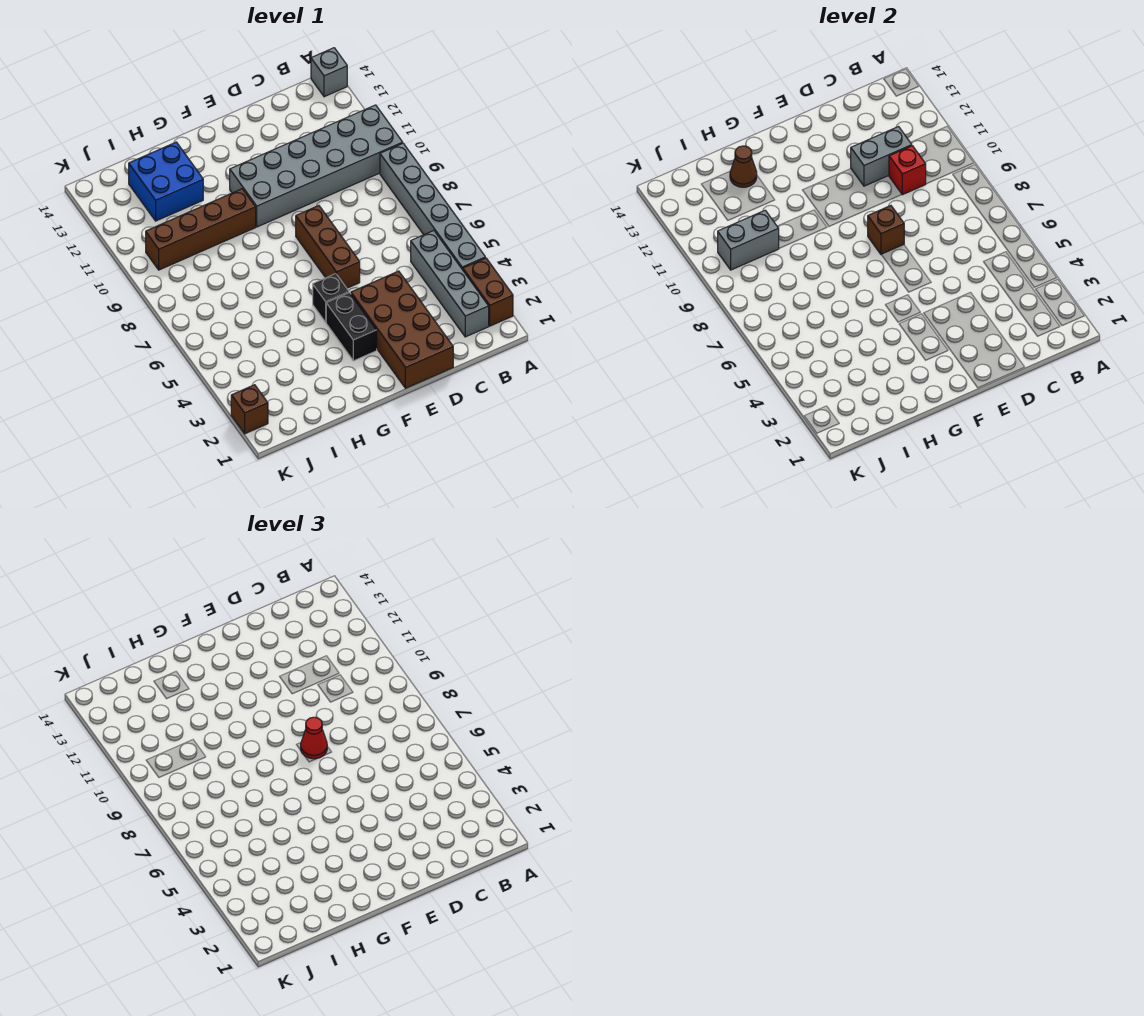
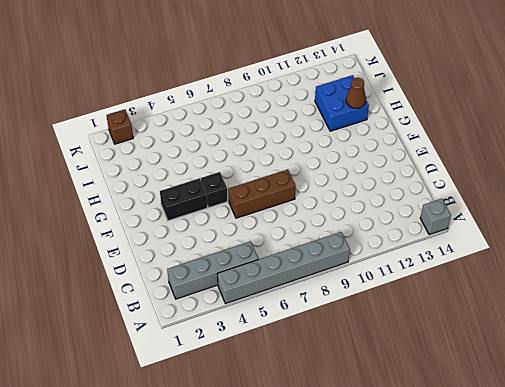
none -> brown 1x2 brick [463,258,513,326]
none -> grey 2x6 brick [230,105,403,227]
none -> brown 2x4 brick [351,271,453,388]

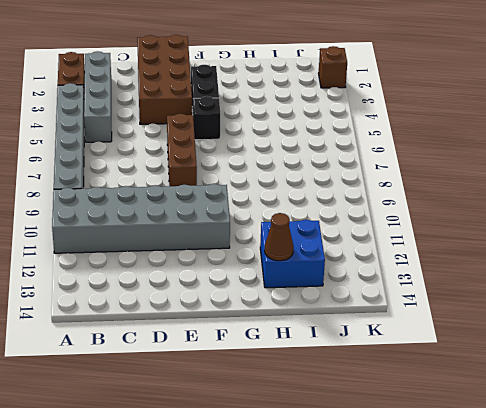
none -> grey 1x1 brick [311,48,347,97]
none -> brown 1x4 brick [146,189,256,270]
none -> red 1x1 brick [889,146,926,195]

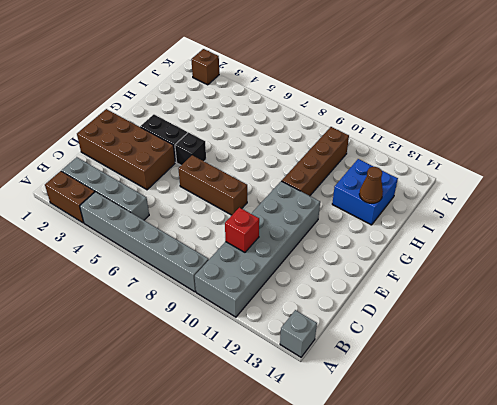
none -> grey 1x2 brick [851,127,912,186]
none -> brown 1x1 brick [868,206,904,254]
none -> grey 1x2 brick [718,210,779,270]

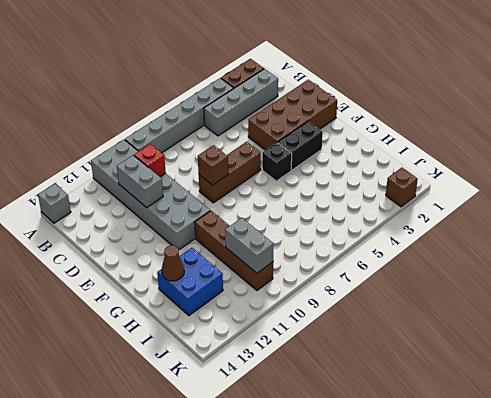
none -> red 1x1 cone [301,717,327,759]

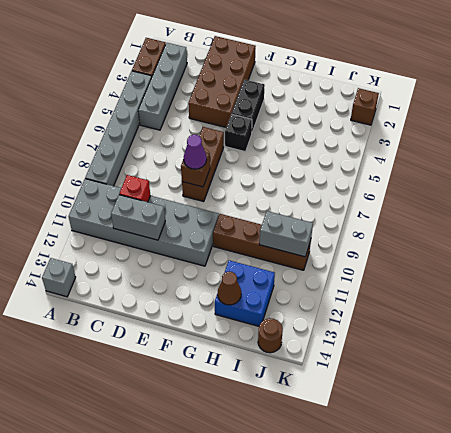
purple 1x1 cone [184,135,207,169] -> red 1x1 cone [301,717,327,759]
brown 1x1 round brick [258,318,283,353] -> none

